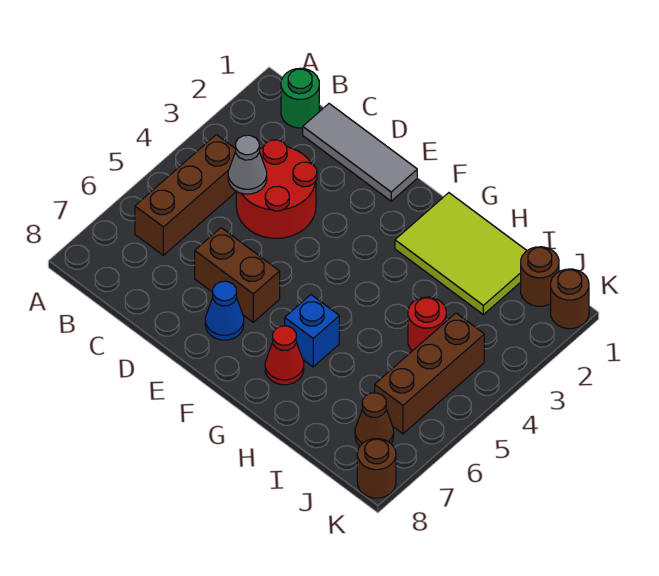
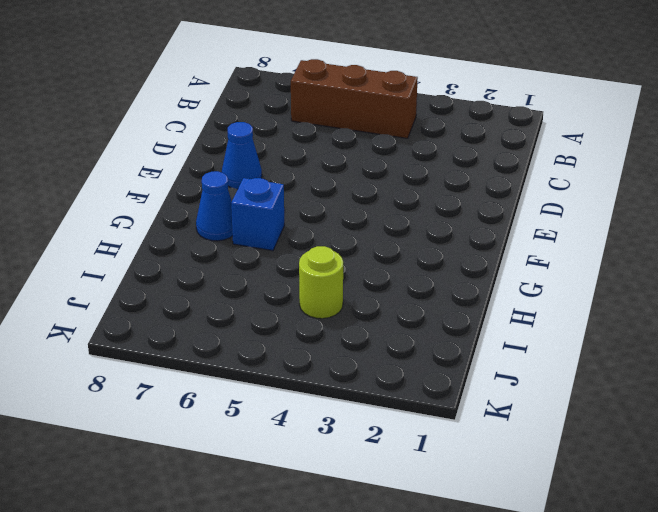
blue 1x1 cone [196,171,233,241] -> red 1x1 cone [265,326,304,385]
lime 1x1 round brick [299,246,343,319] -> red 1x1 round brick [408,297,446,351]
none -> green 1x1 round brick [281,68,319,128]
none -> grey 1x3 tile [303,104,417,201]
none -> red 2x2 round brick [236,140,317,238]

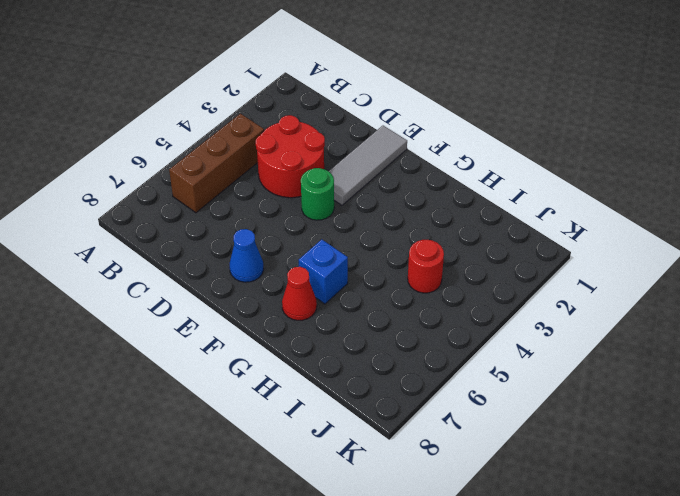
grey 1x3 tile [329,126,407,205] -> grey 1x3 tile turned to [303,104,417,201]
green 1x1 round brick [301,168,334,220] -> green 1x1 round brick moved to [281,68,319,128]
none -> brown 1x2 brick [195,228,280,322]
none -> lime 2x3 tile [395,193,527,314]
none -> brown 1x1 round brick [521,247,559,306]

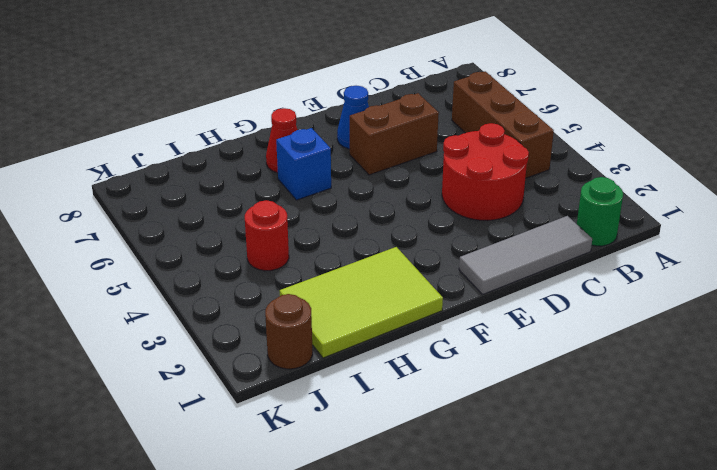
none -> brown 1x3 brick [375,313,484,434]
none -> brown 1x1 cone [355,393,394,446]
none -> brown 1x1 round brick [551,269,589,329]

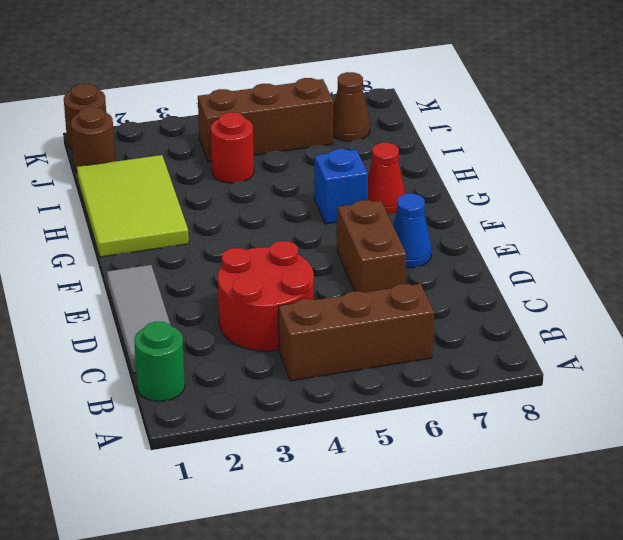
none -> brown 1x1 round brick [357,439,396,498]
none -> grey 1x1 cone [228,135,267,194]

